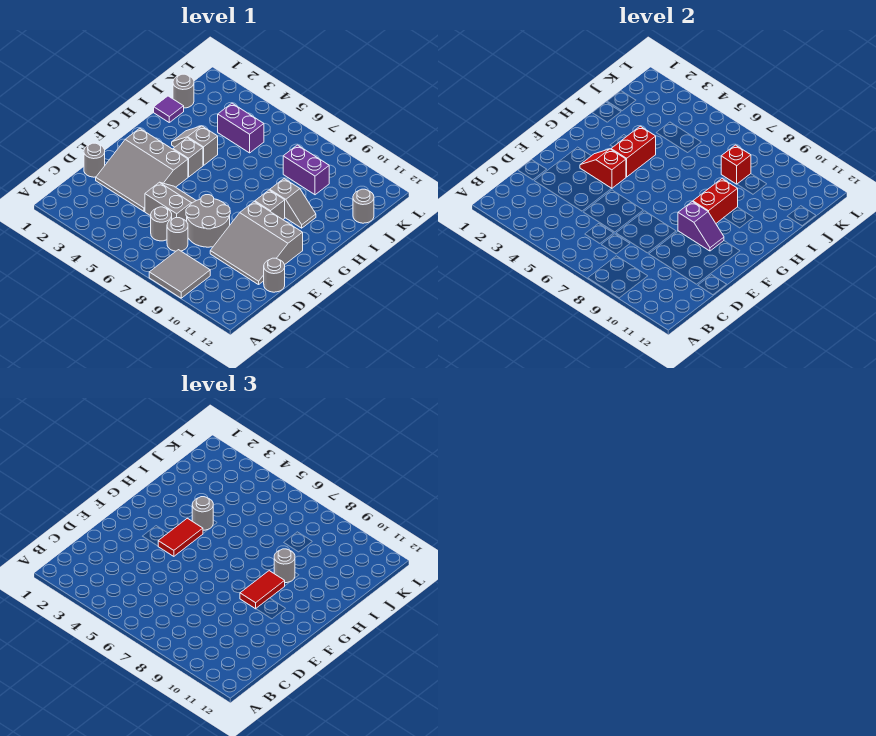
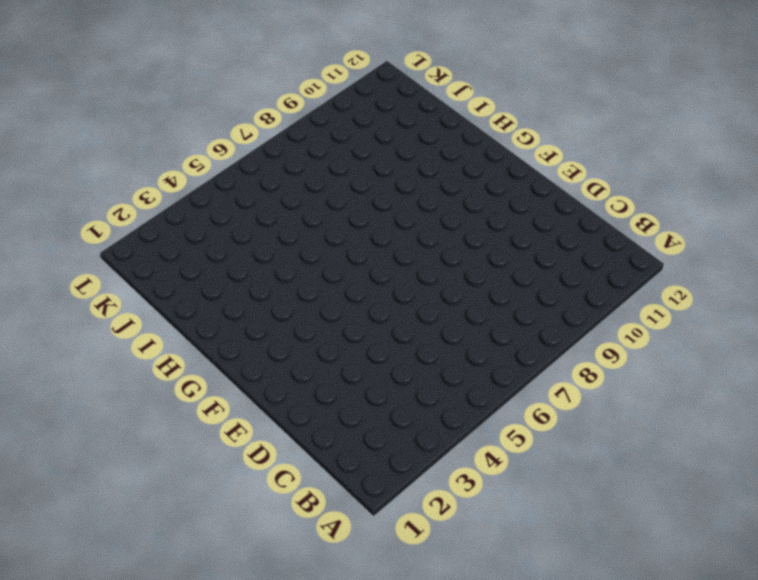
none -> grey 2x2 tile [149,250,210,298]
none -> grey 1x1 round brick [151,207,172,241]
none -> grey 1x1 round brick [167,218,188,251]

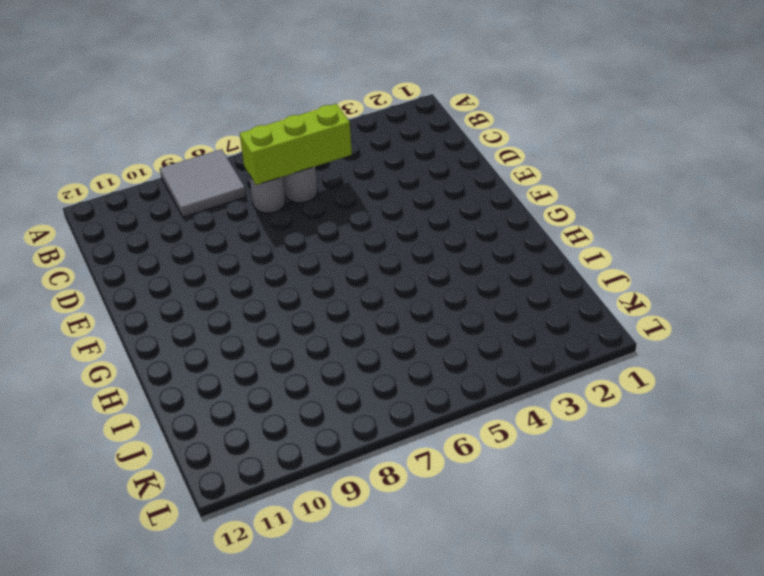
lime 1x3 brick [240,104,352,185] -> none
none -> grey 1x1 round brick [84,143,105,177]
none -> grey 3x3 slope [96,128,188,211]
none -> grey 2x2 slope [145,182,196,222]

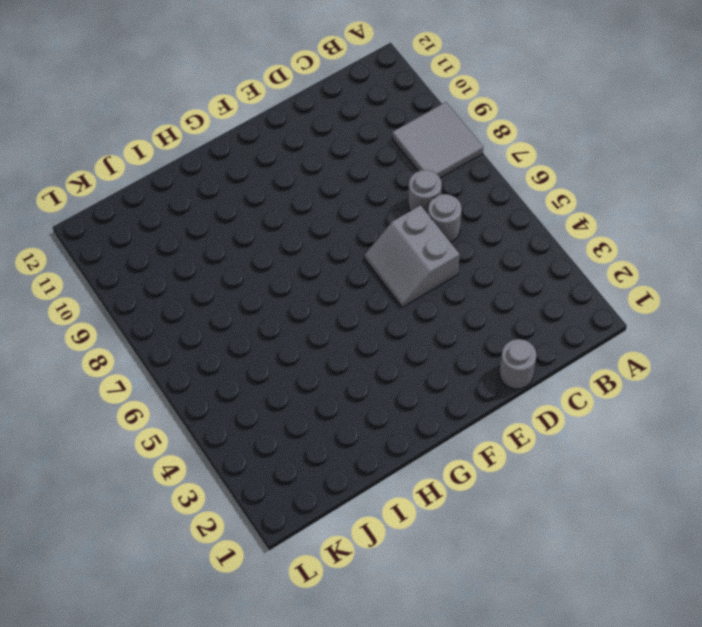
none -> grey 3x3 slope [96,128,188,211]
none -> grey 2x2 round brick [186,195,230,247]
none -> grey 3x3 slope [210,202,303,285]

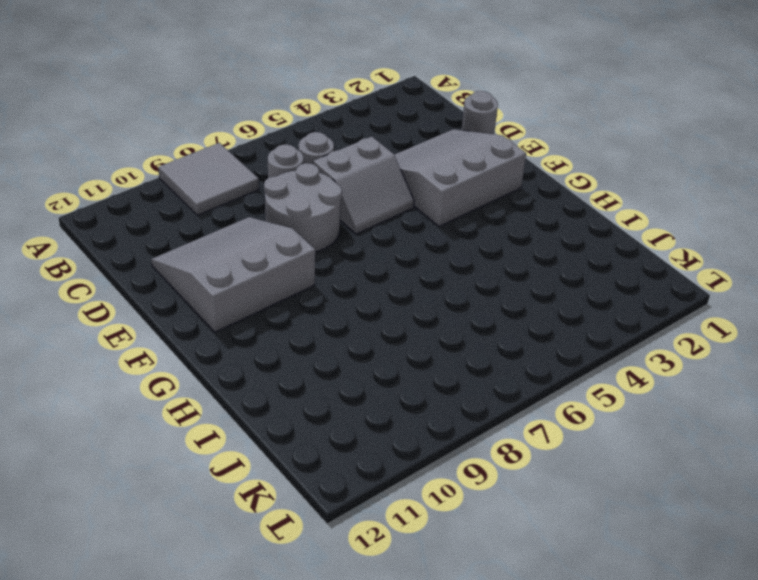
none -> grey 1x1 round brick [264,258,285,292]
none -> grey 1x1 brick [173,138,203,177]
none -> grey 1x1 brick [255,190,285,219]

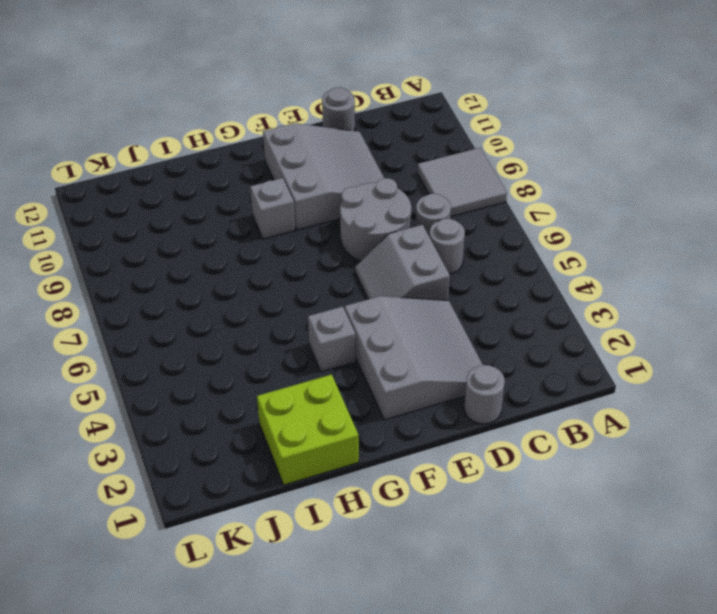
lime 2x2 brick [257,374,359,485] -> purple 1x1 tile [154,96,184,122]
none -> grey 1x2 slope [172,126,218,165]
none -> grey 1x2 slope [270,179,316,228]
none -> grey 1x1 round brick [173,74,194,108]

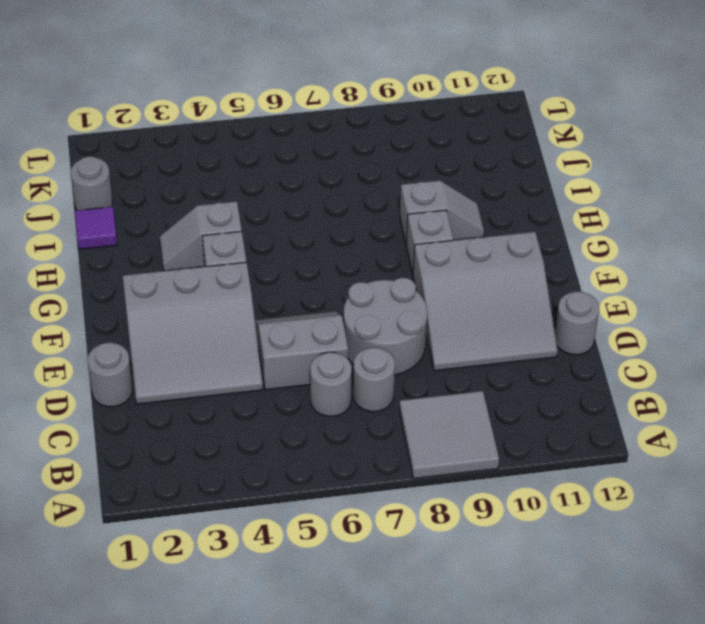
none -> purple 1x2 brick [218,103,264,153]
none -> purple 1x2 brick [283,145,329,195]
none -> grey 1x1 round brick [353,189,374,223]

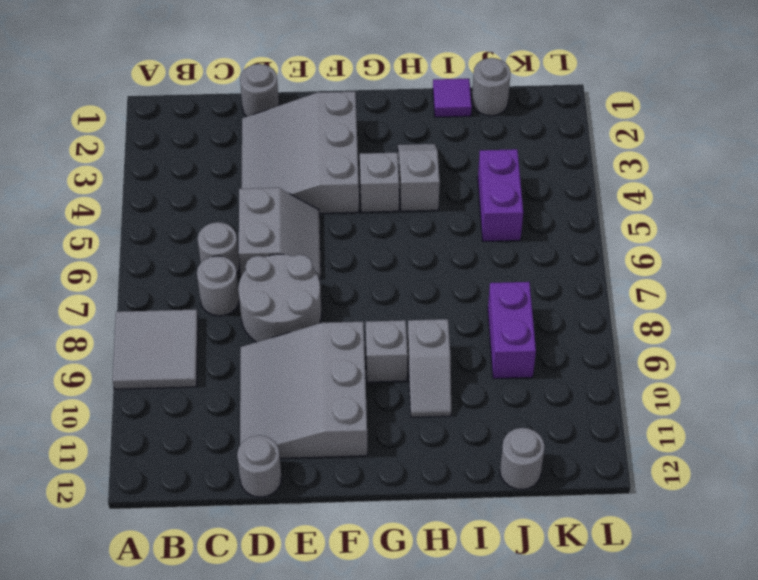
none -> red 1x2 slope [580,149,626,189]
none -> purple 1x2 slope [678,202,724,251]
none -> red 1x2 brick [611,126,656,177]

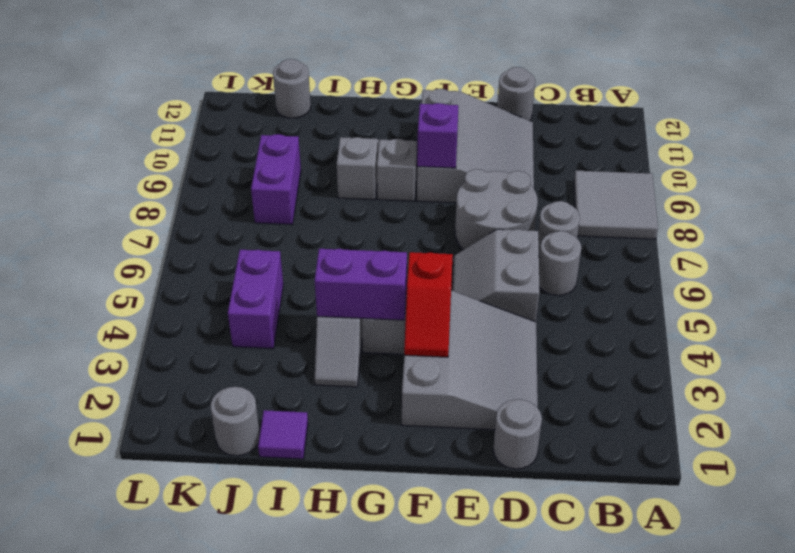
purple 1x2 brick [315,249,407,320] -> red 1x2 brick [611,126,656,177]
none -> red 1x2 brick [693,179,738,223]
none -> red 1x1 brick [721,145,751,184]
none -> red 1x2 tile [158,518,203,556]

